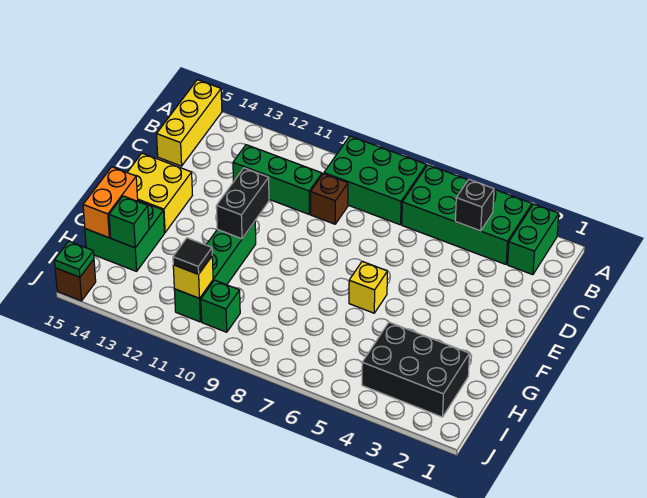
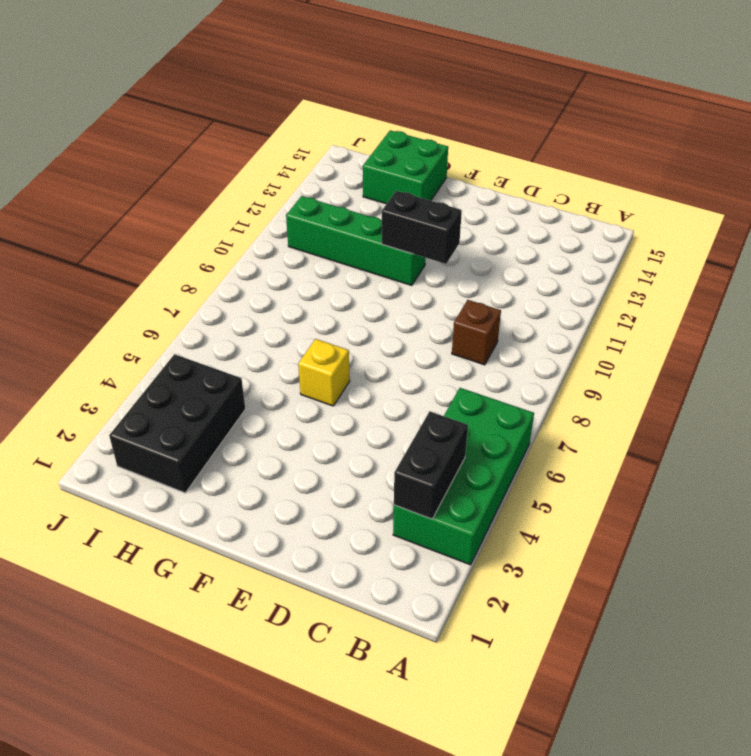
black 1x2 brick [394,411,468,519] -> black 1x1 brick [455,179,494,231]
none -> green 1x2 brick [508,204,559,275]
none -> green 2x3 brick [324,136,426,225]
none -> yellow 1x3 brick [157,80,222,166]

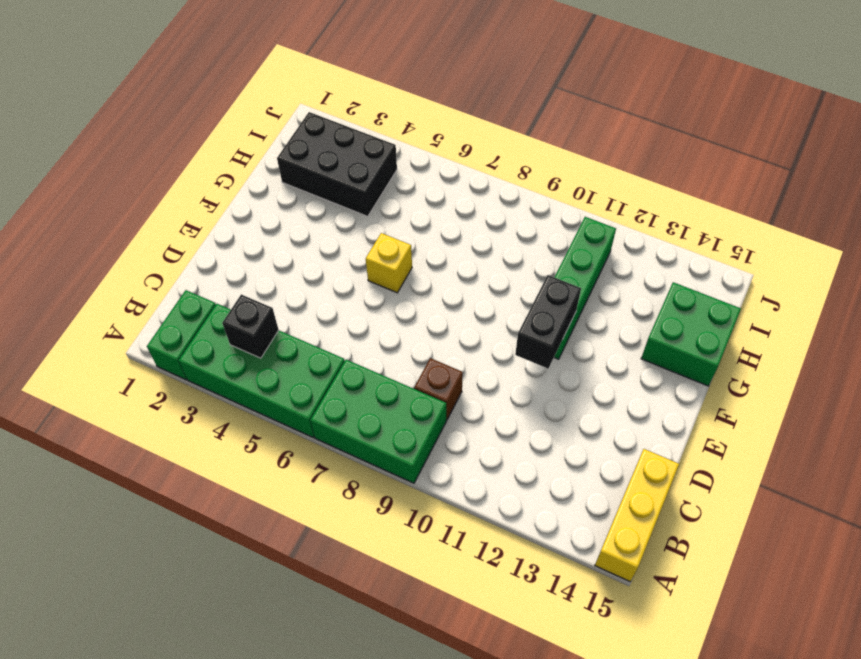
none -> green 1x3 brick [233,145,322,214]
none -> yellow 2x2 brick [127,153,192,233]
none -> green 1x1 brick [201,280,240,332]

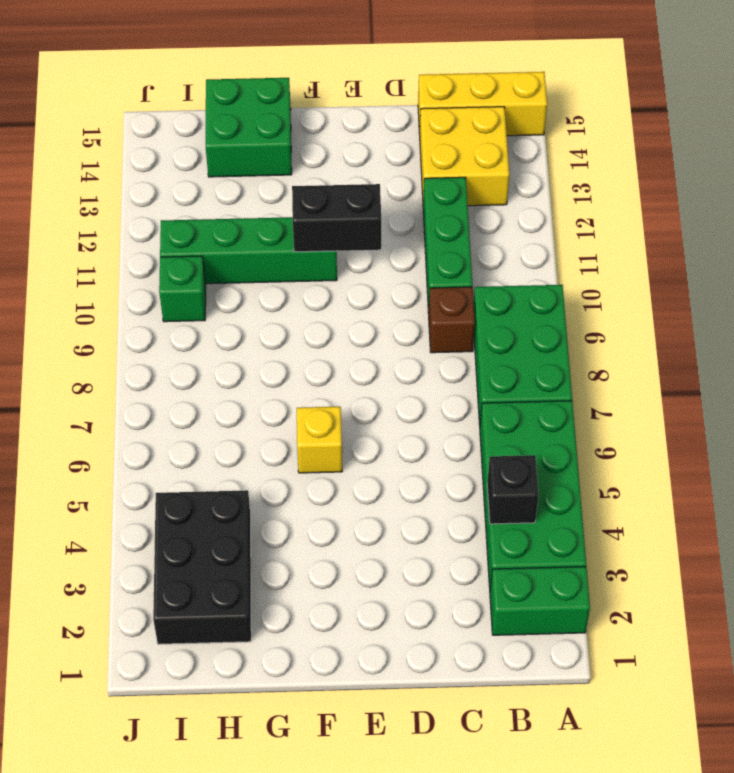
yellow 2x2 brick [420,107,509,206] -> yellow 2x2 brick moved to [127,153,192,233]
none -> brown 1x1 brick [55,259,96,301]
none -> orange 1x2 brick [83,167,138,238]
none -> green 1x1 brick [109,196,149,248]

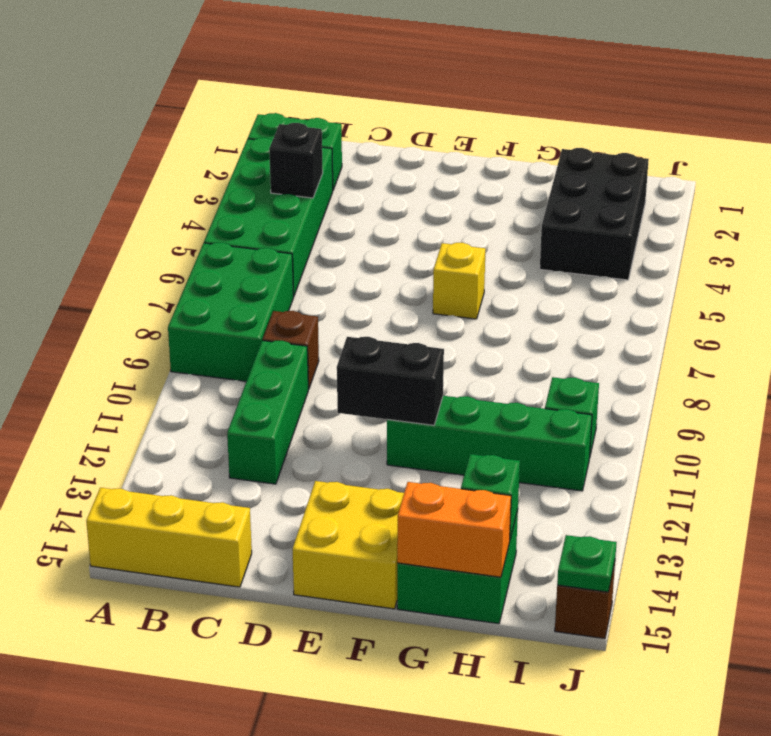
none -> yellow 1x1 brick [173,257,213,298]
none -> black 1x1 tile [173,238,212,274]

